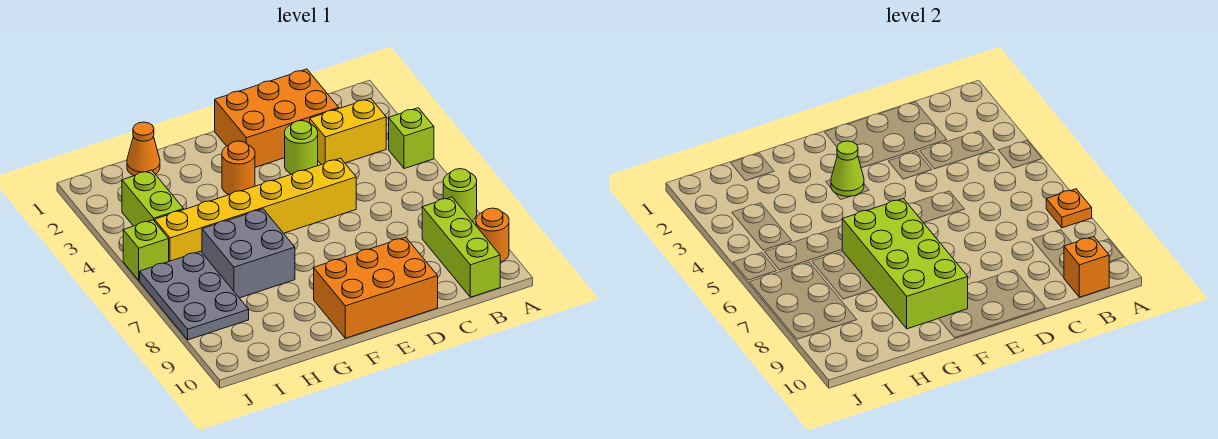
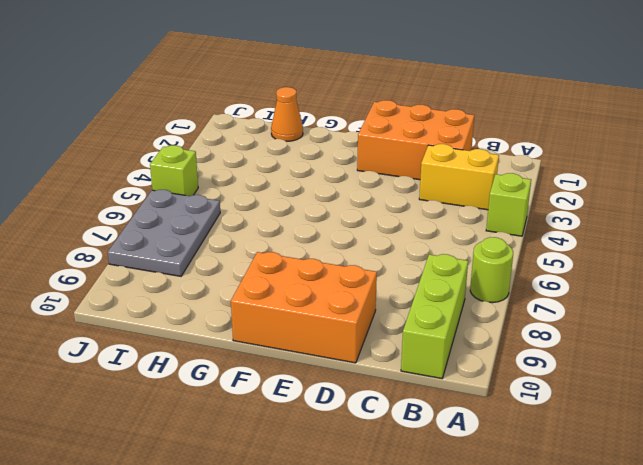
none -> orange 1x1 round brick [476,208,509,262]
none -> lime 1x1 round brick [285,121,318,174]
none -> yellow 1x6 brick [155,158,356,261]

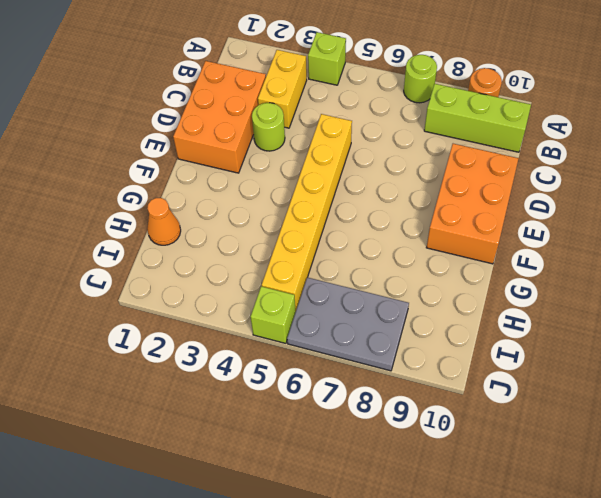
none -> orange 1x1 round brick [222,141,255,195]
none -> grey 2x2 brick [202,209,295,298]
none -> lime 1x2 brick [122,170,184,226]

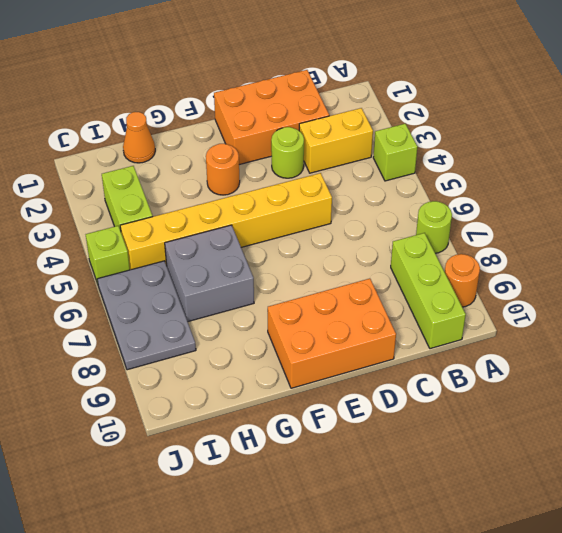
none -> orange 1x1 plate [1046,189,1092,228]
none -> orange 1x1 brick [1064,237,1109,297]
none -> lime 1x1 cone [831,141,864,196]

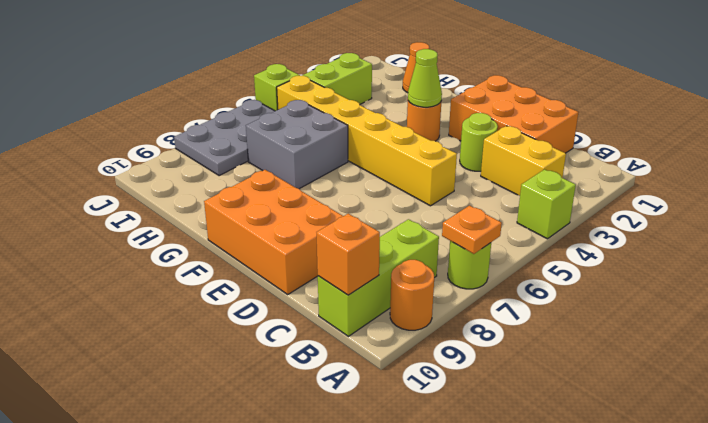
none -> lime 2x4 brick [842,199,968,329]

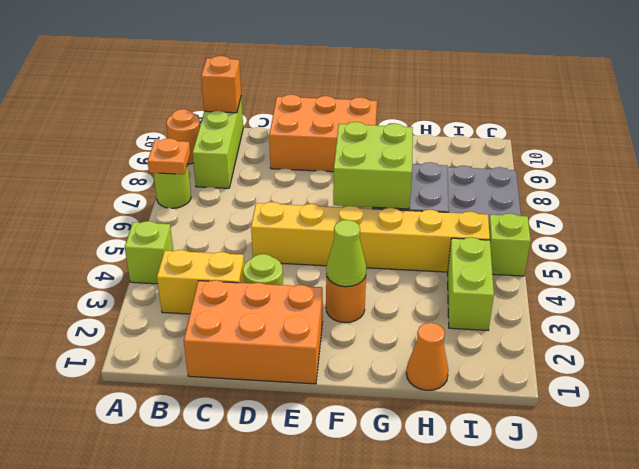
lime 2x2 brick [333,122,413,209] -> lime 2x4 brick [842,199,968,329]

